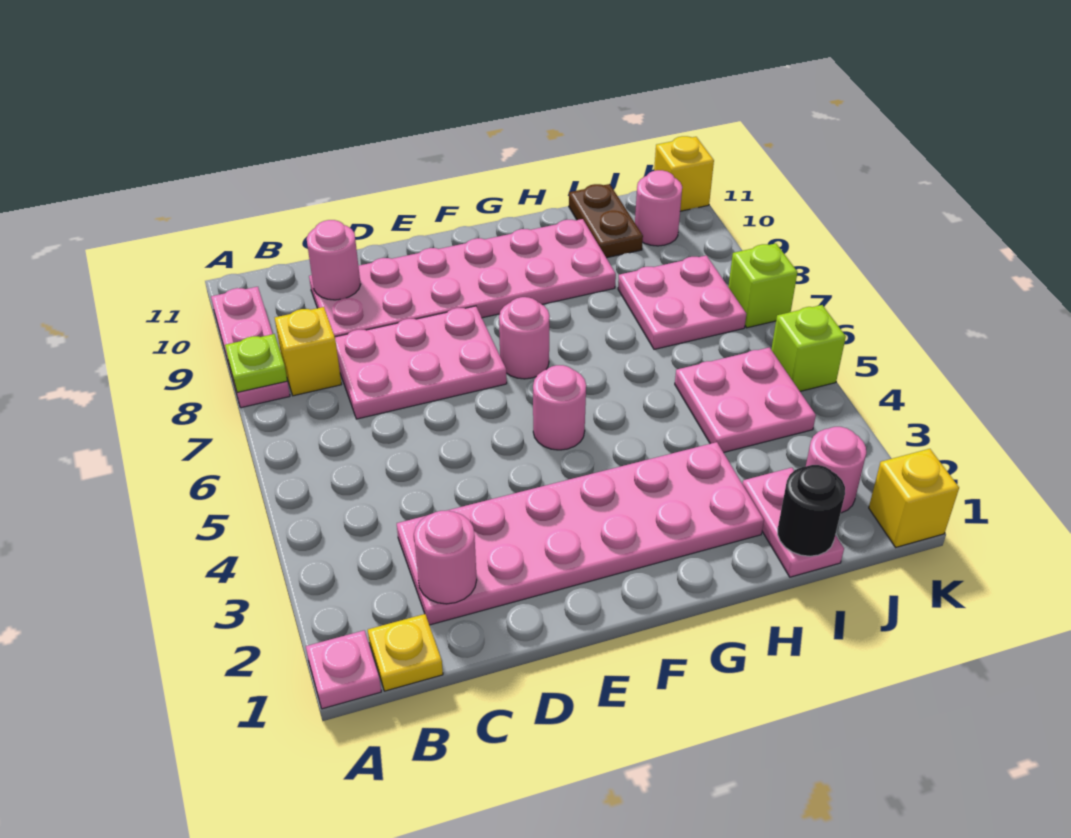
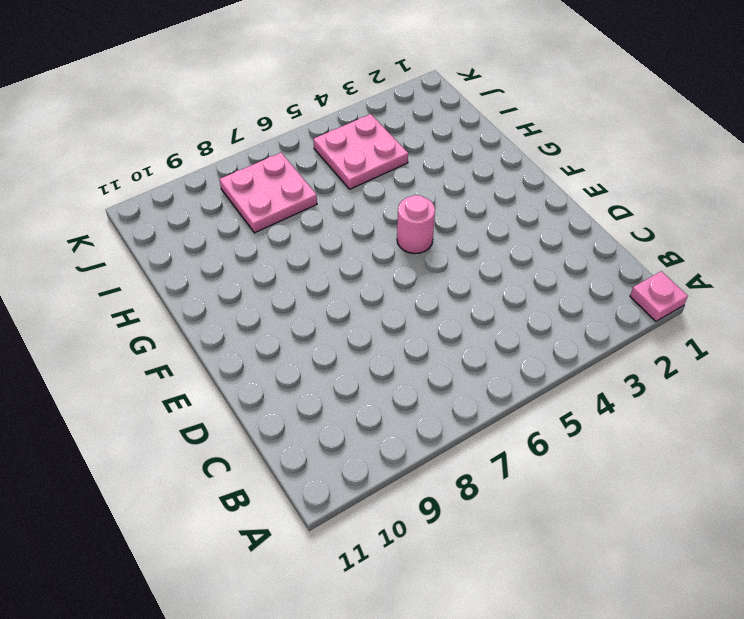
none -> pink 1x3 plate [211,287,290,408]
none -> yellow 1x1 plate [368,614,443,691]
none -> yellow 1x1 brick [275,307,342,396]

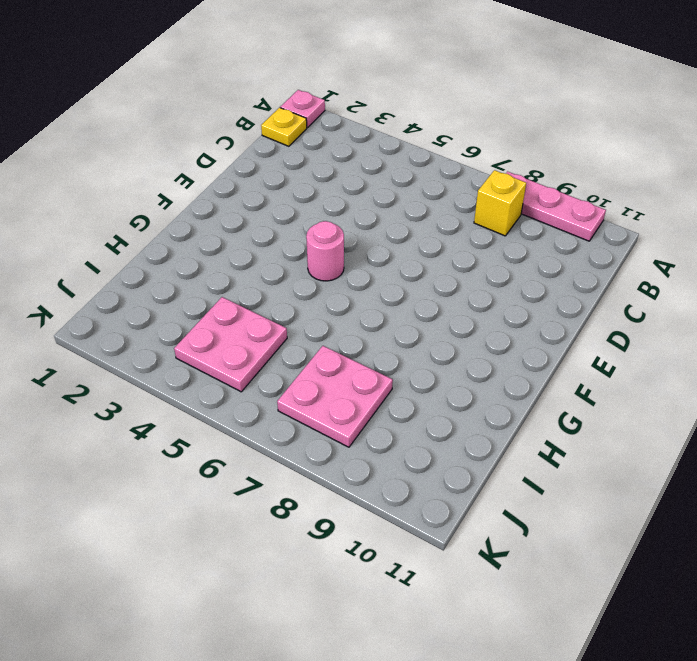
none -> pink 2x6 plate [397,442,764,625]
none -> pink 2x3 plate [335,306,507,419]
none -> pink 2x6 plate [309,219,616,337]

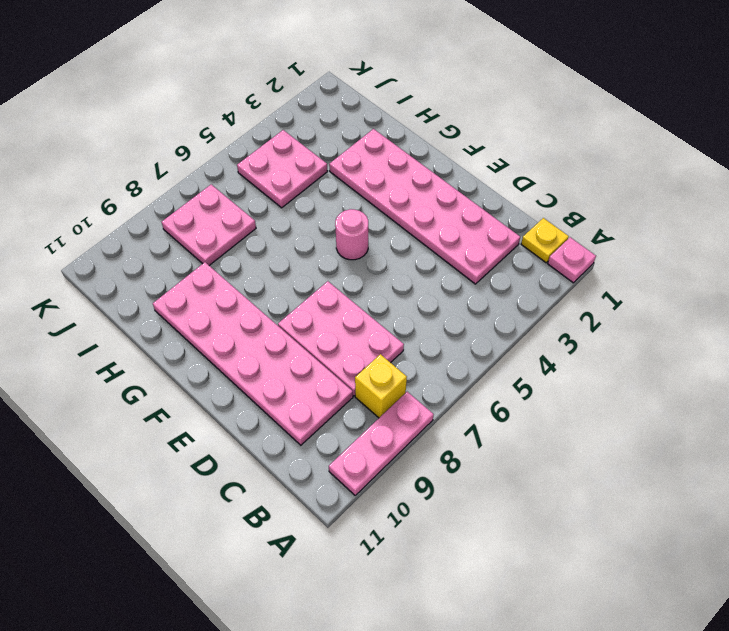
none -> pink 1x1 round brick [499,297,549,379]
none -> pink 1x2 plate [742,468,844,577]
none -> brown 1x2 plate [569,184,643,258]

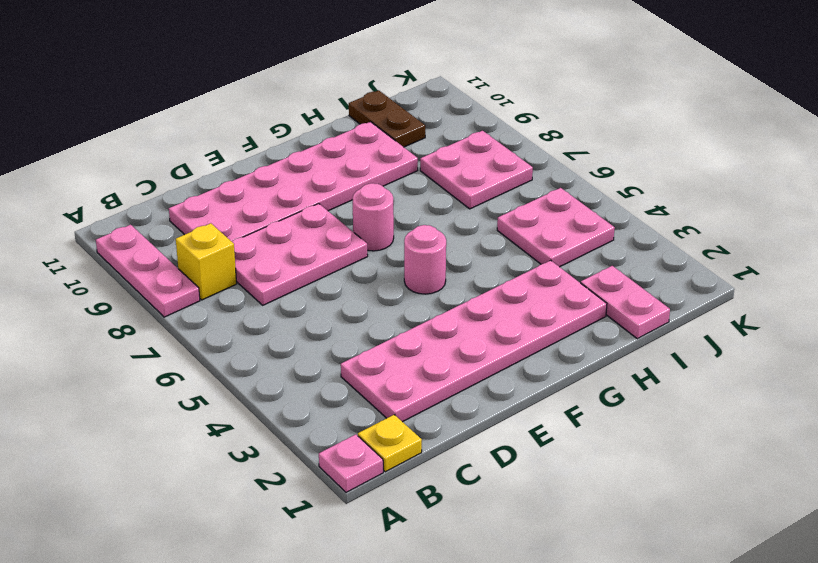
none -> pink 1x1 round brick [806,427,866,513]
none -> pink 1x1 round brick [635,170,682,246]
none -> yellow 1x1 brick [869,449,959,547]

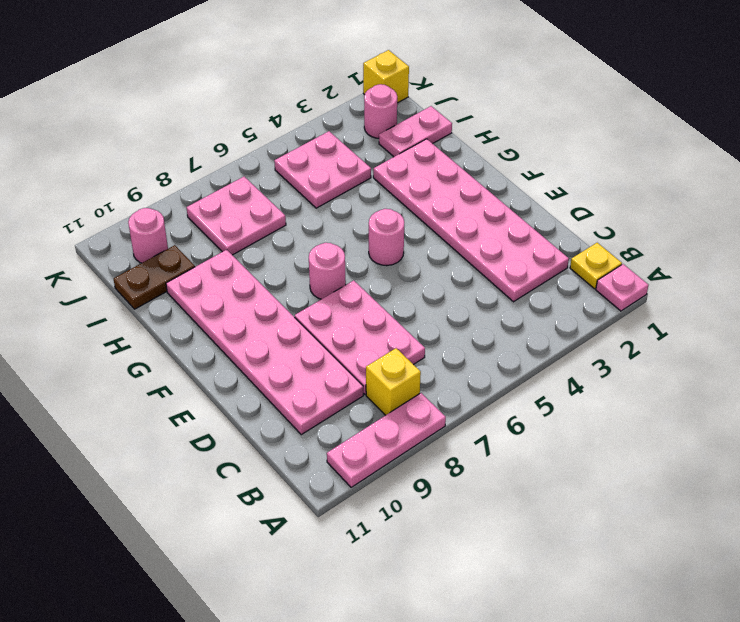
none -> lime 1x1 brick [771,305,846,391]
none -> lime 1x1 brick [728,243,797,328]
none -> yellow 1x1 brick [654,136,714,211]

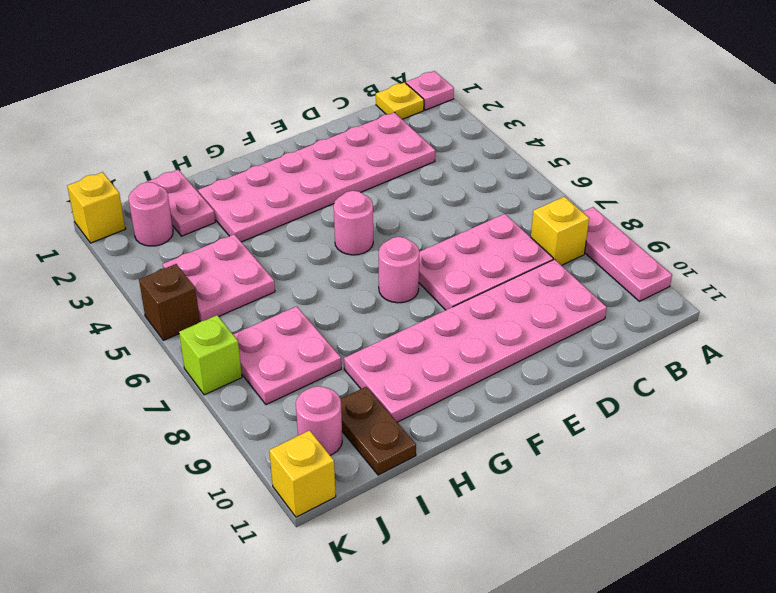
brown 1x1 brick [139,264,200,340] -> lime 1x1 brick [771,305,846,391]
none -> lime 1x1 plate [225,334,287,392]
none -> pink 1x1 round brick [414,511,477,604]
none -> pink 1x1 round brick [307,220,361,300]

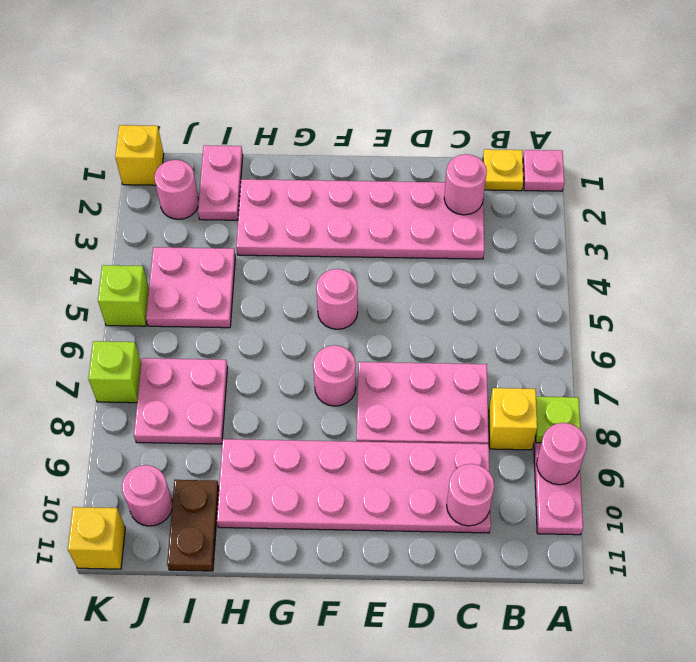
pink 1x1 round brick [537,423,587,485] -> none
none -> black 1x1 round brick [778,465,845,556]

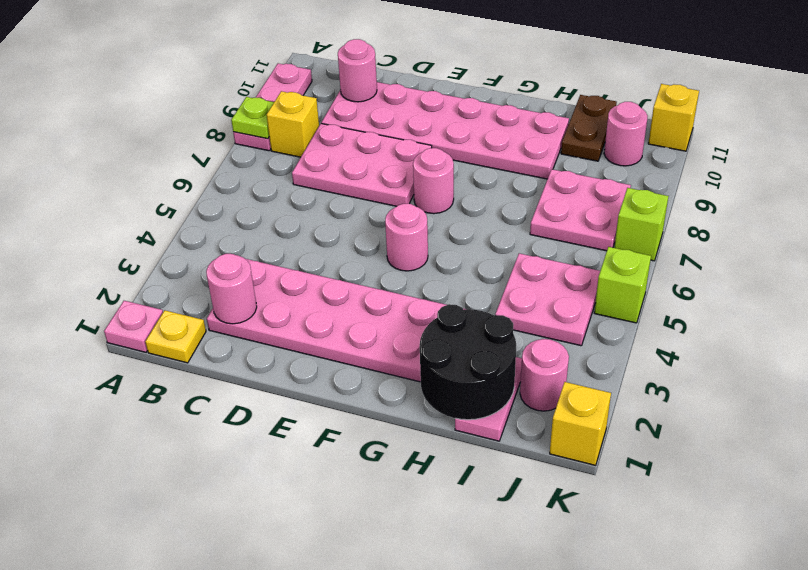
black 2x2 round brick [420,304,516,420] -> black 1x1 round brick [778,465,845,556]

